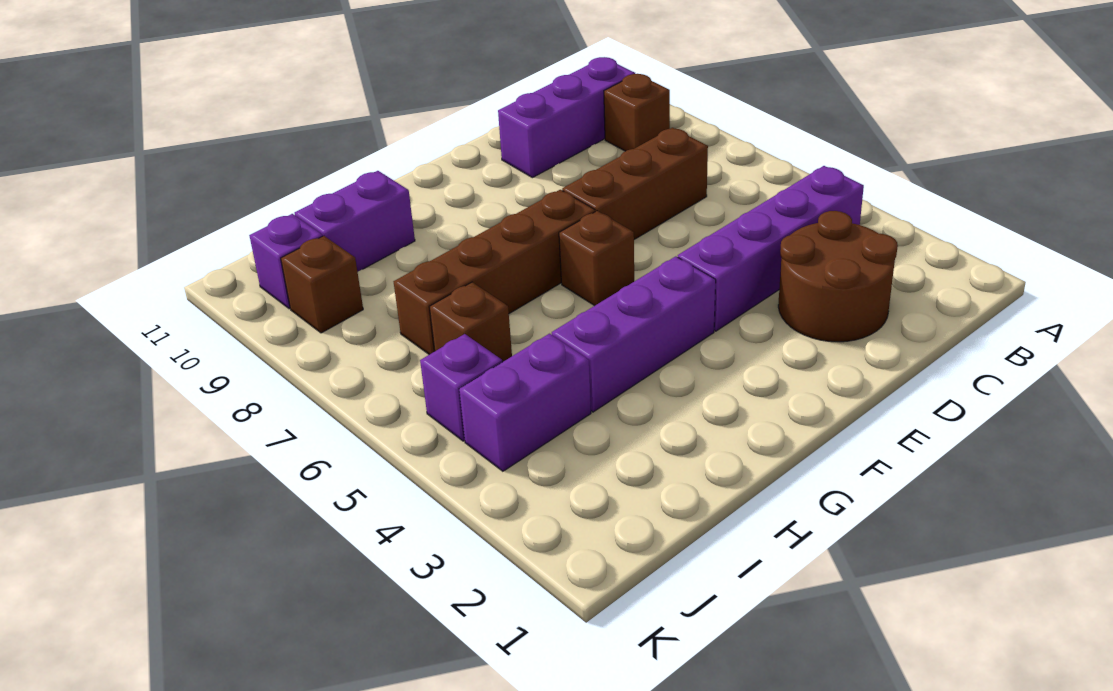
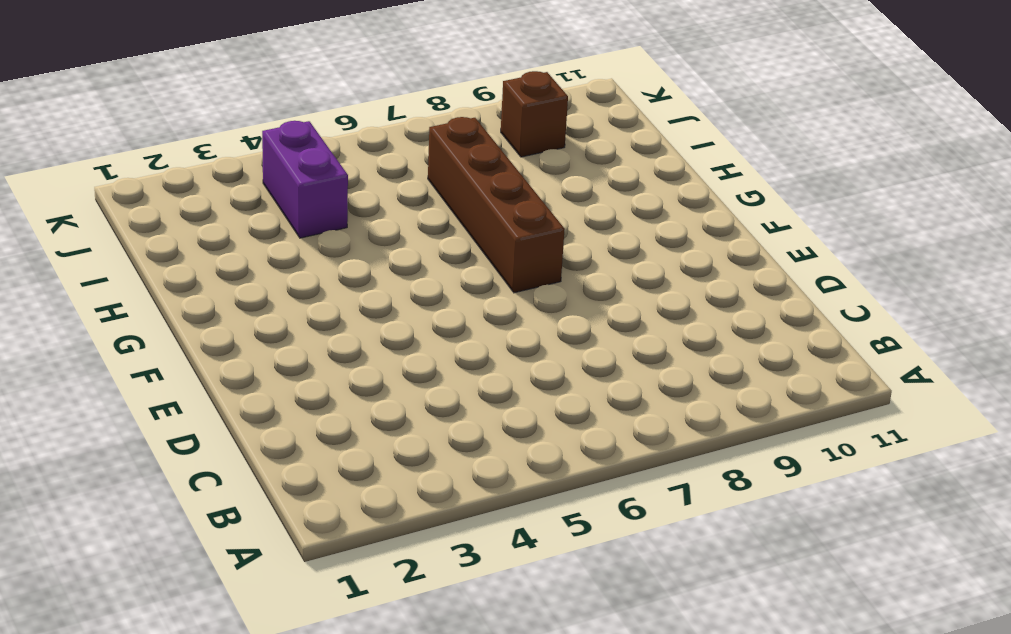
none -> purple 1x4 brick [678,166,864,331]
none -> brown 1x1 brick [604,74,670,151]
none -> purple 1x3 brick [498,57,635,178]

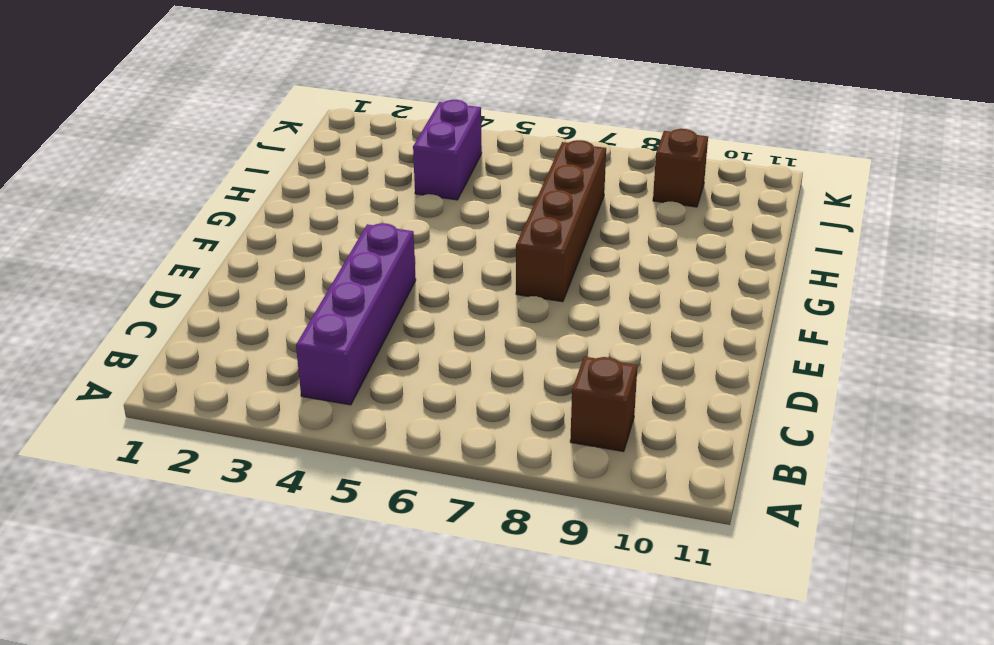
none -> purple 1x3 brick [498,57,635,178]
none -> brown 2x2 round brick [778,211,898,342]
none -> brown 1x3 brick [562,128,708,239]

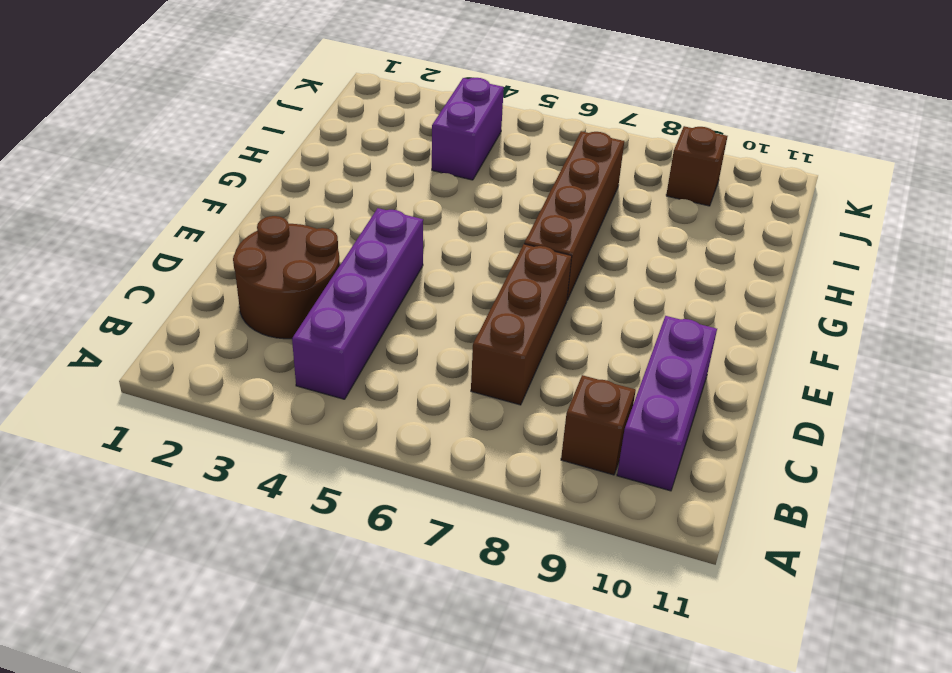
none -> purple 1x3 brick [552,256,716,412]
none -> brown 1x1 brick [559,211,634,306]
none -> purple 1x2 brick [295,171,415,272]

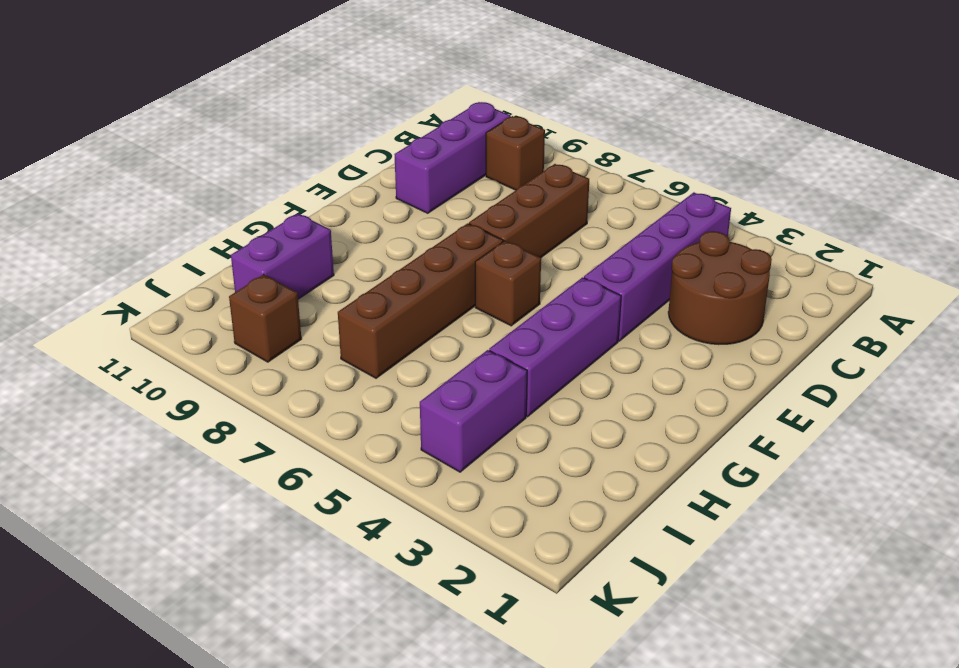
none -> brown 1x1 brick [430,282,512,362]
none -> purple 1x1 brick [420,334,502,441]
none -> purple 1x1 brick [249,214,322,309]

